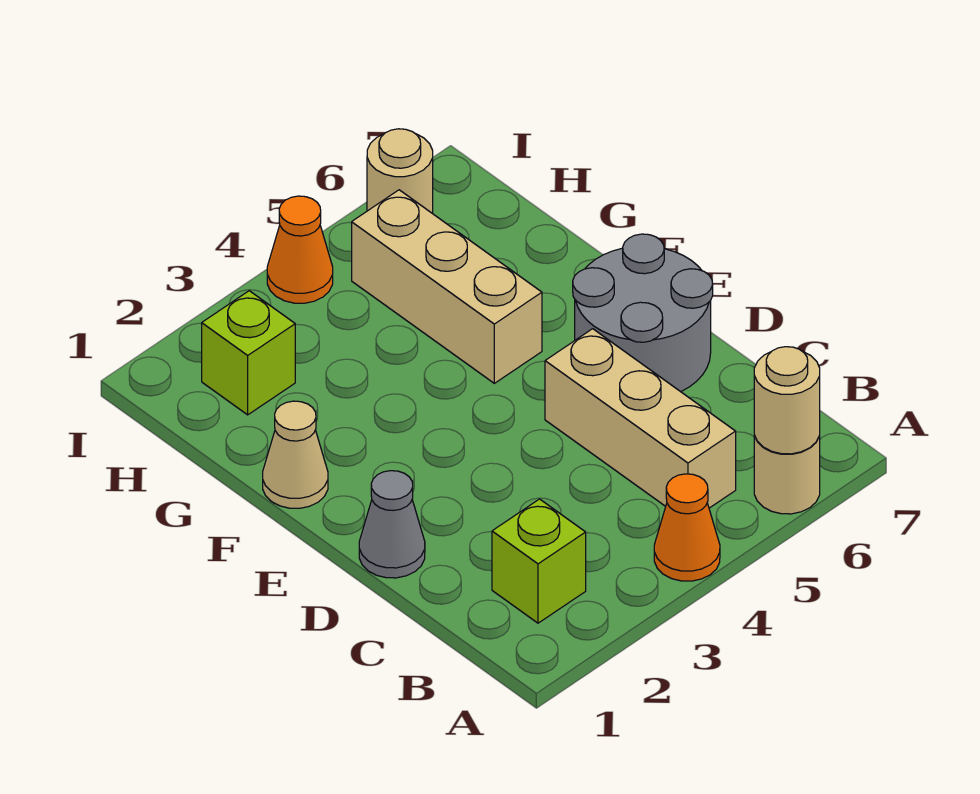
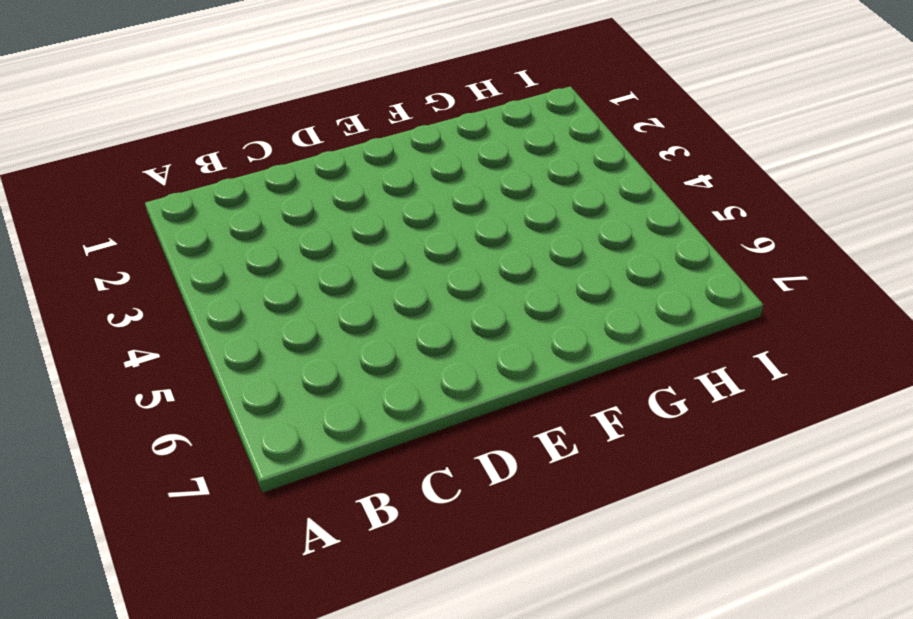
none -> orange 1x1 cone [654,474,720,581]
none -> tan 1x1 round brick [754,436,820,514]
none -> lime 1x1 brick [492,499,586,623]

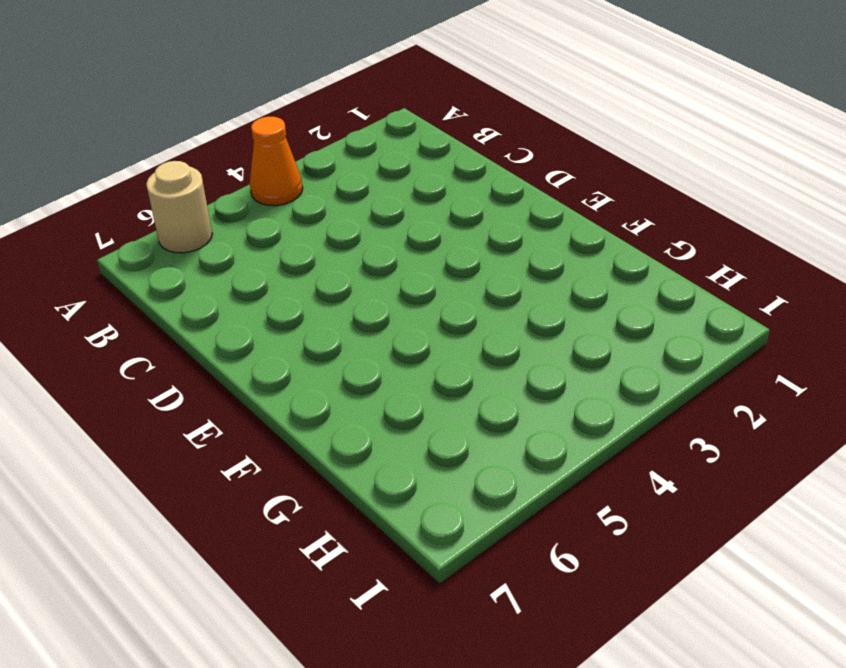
none -> lime 1x1 brick [492,499,586,623]
none -> tan 1x3 brick [545,329,736,508]
none -> grey 1x1 cone [359,471,425,578]

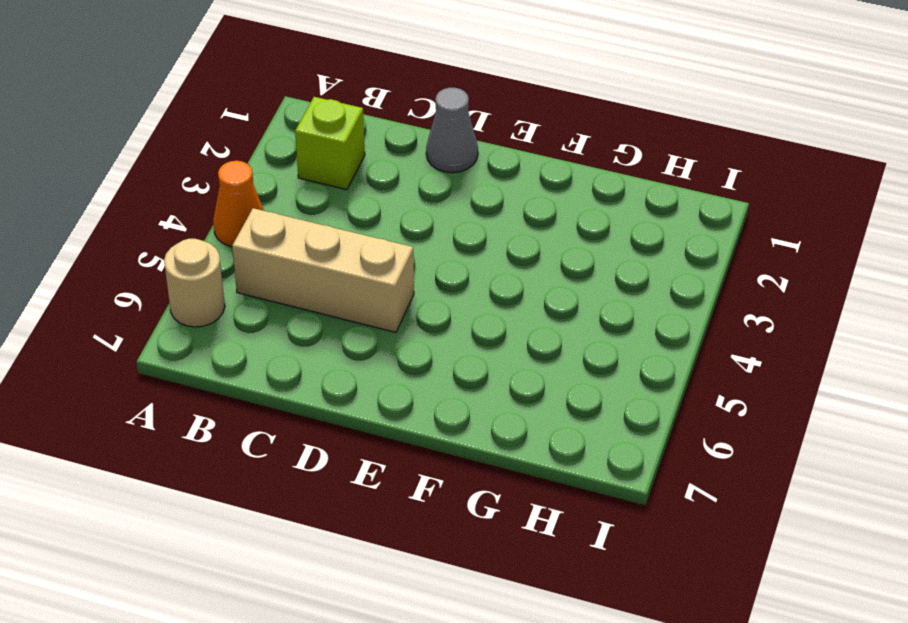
none -> grey 2x2 round brick [573,234,713,392]
none -> tan 1x1 cone [263,401,328,508]
none -> tan 1x3 brick [352,190,542,383]

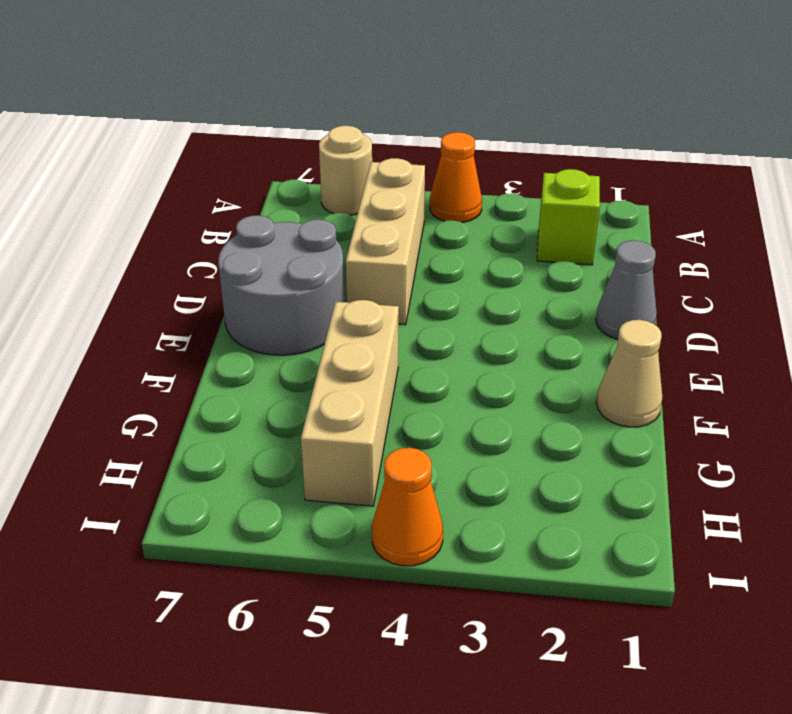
none -> lime 1x1 brick [202,291,295,415]
none -> tan 1x1 round brick [367,129,433,214]
none -> tan 1x1 round brick [754,347,820,454]

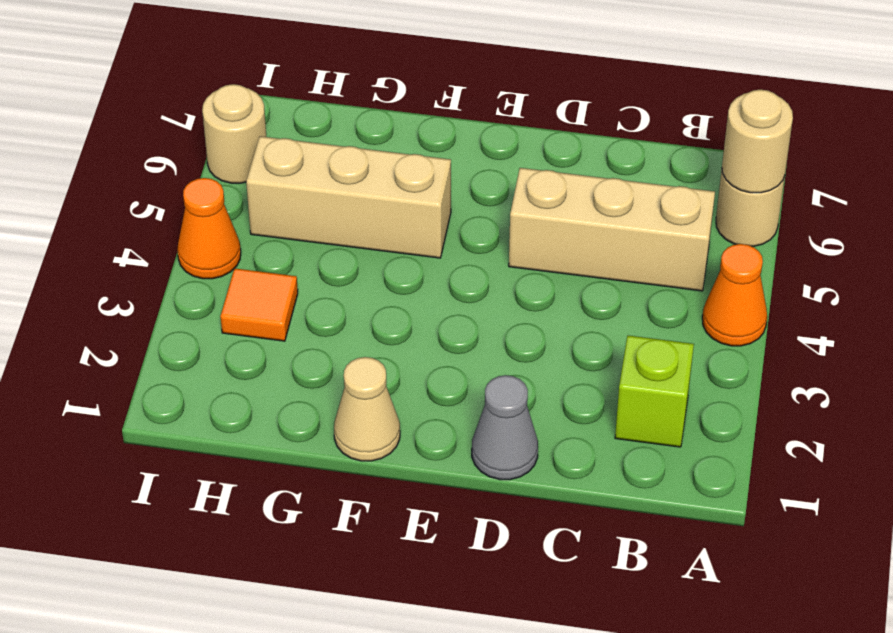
orange 1x1 tile [220,268,298,341] -> none
none -> grey 2x2 round brick [573,234,713,392]
none -> lime 1x1 brick [202,291,295,415]

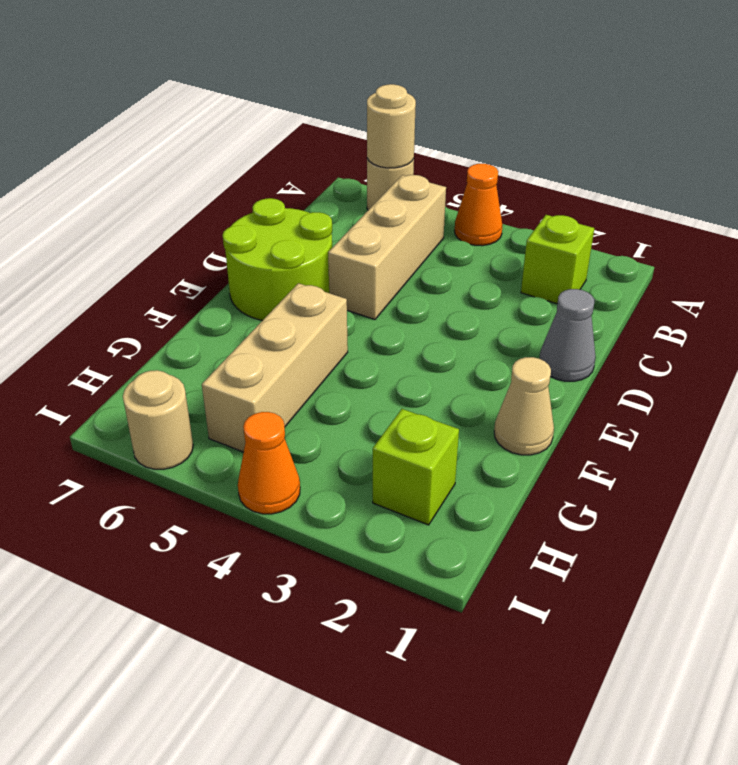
lime 2x2 round brick [223,198,332,321] -> grey 2x2 round brick [573,234,713,392]

